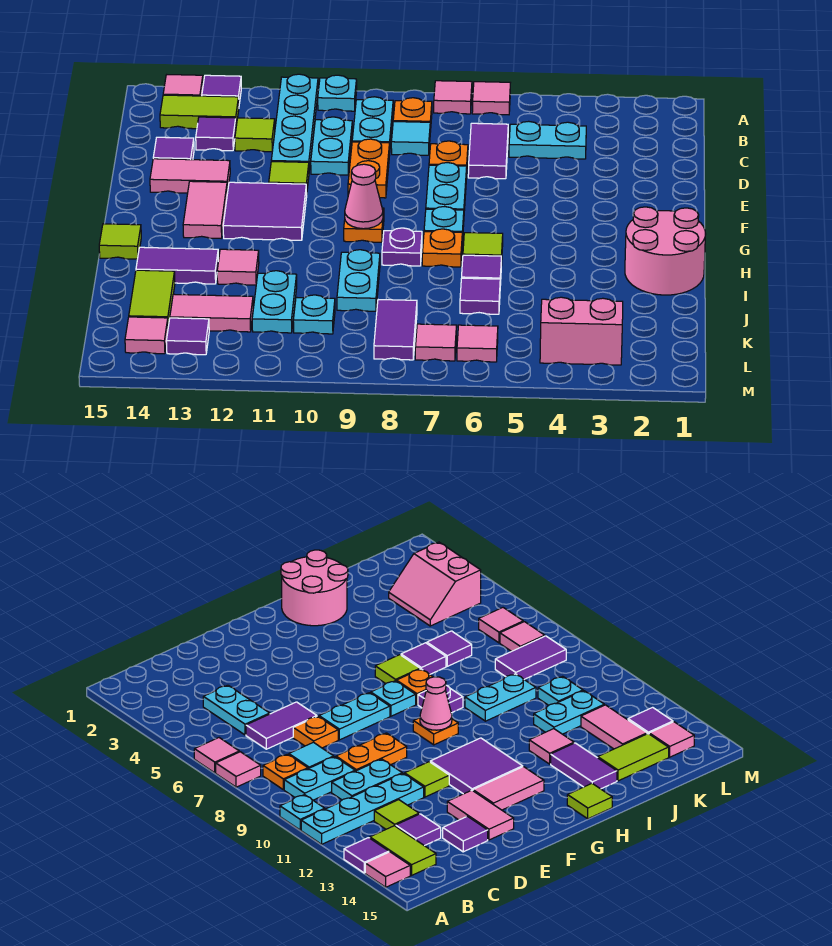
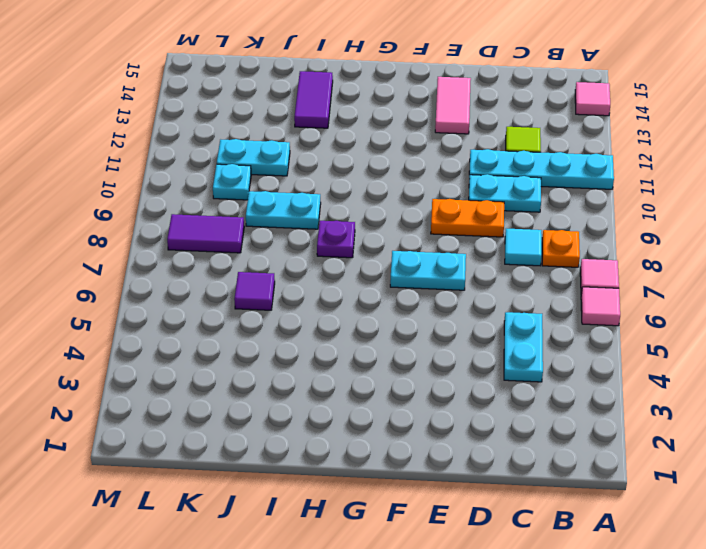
none -> cyan 1x1 plate [318,75,357,111]
none -> purple 1x1 tile [202,75,241,104]
none -> cyan 1x2 plate [352,97,393,144]
none -> lime 1x2 tile [160,95,239,129]

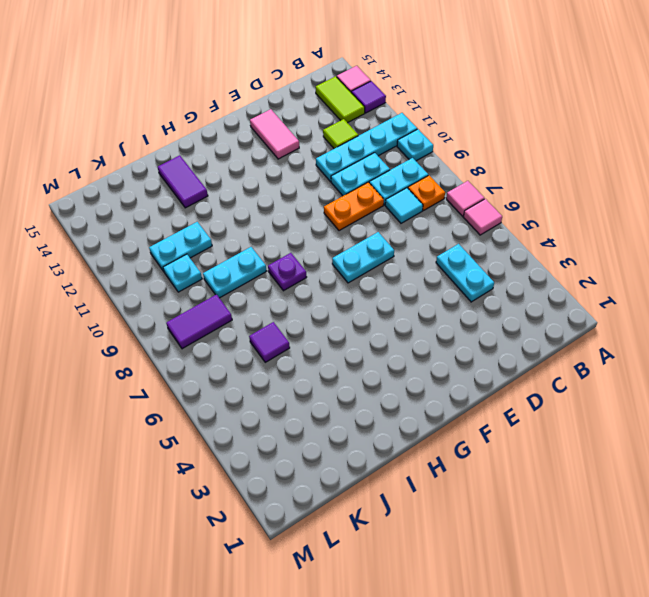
none -> purple 1x2 tile [468,123,508,179]
none -> purple 1x1 tile [196,117,236,151]
none -> orange 1x1 plate [429,141,468,166]
none -> purple 1x1 tile [153,137,194,160]

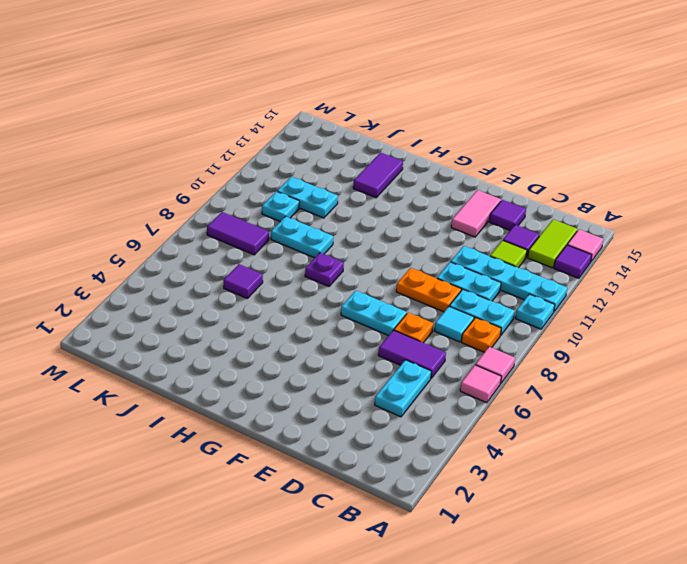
none -> lime 1x1 tile [269,162,309,193]
none -> purple 2x2 tile [223,182,307,240]
none -> pink 1x2 tile [183,181,227,238]
none -> cyan 1x1 plate [424,207,464,242]

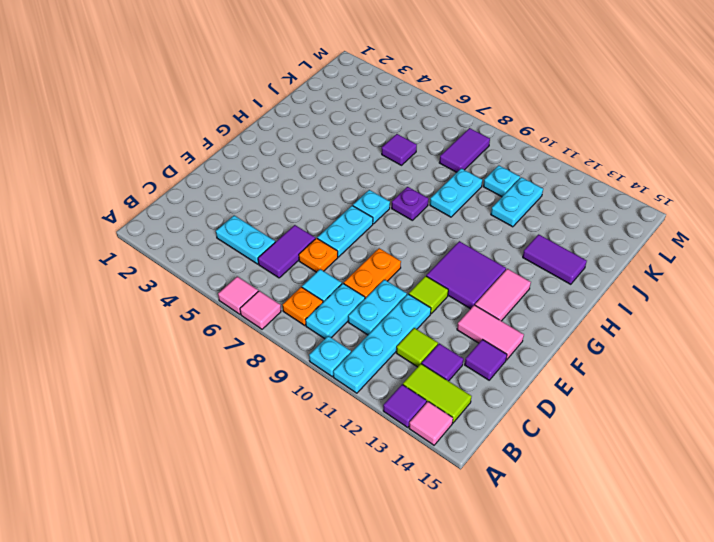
none -> orange 1x1 plate [344,208,384,242]
none -> pink 2x2 round brick [625,207,706,295]
none -> lime 1x1 tile [463,233,503,266]
none -> orange 1x1 plate [422,229,462,267]

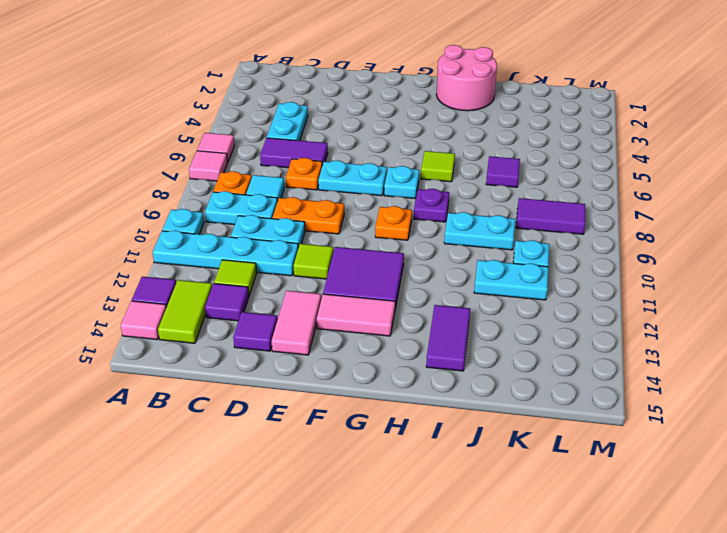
none -> orange 1x1 plate [422,229,462,267]
none -> lime 1x1 tile [99,224,141,259]
none -> purple 1x1 tile [462,255,501,285]
none -> pink 1x1 tile [217,249,259,285]

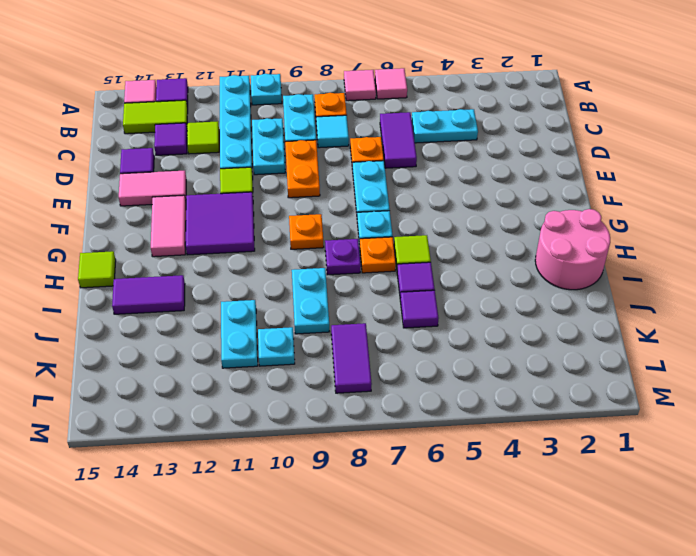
none -> pink 1x1 tile [217,249,259,285]
none -> lime 1x2 tile [129,270,175,326]
none -> pink 2x2 slope [540,297,623,365]
none -> pink 1x2 tile [170,294,253,332]

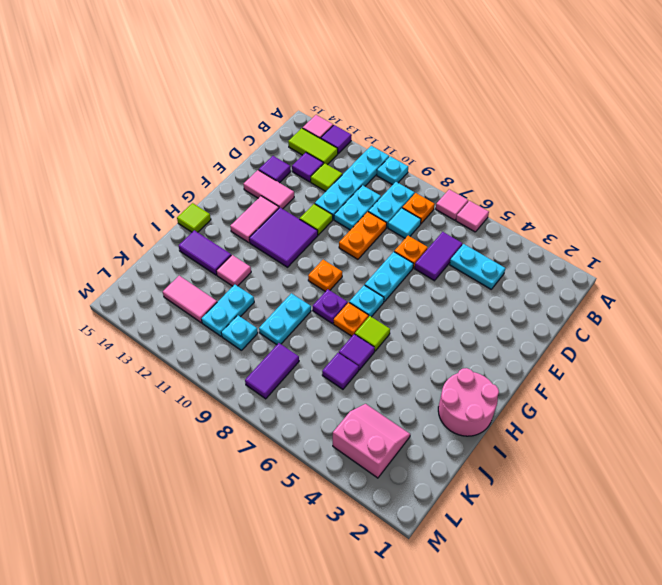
none -> lime 1x2 tile [129,270,175,326]
none -> pink 1x1 tile [457,325,498,362]
none -> pink 1x1 tile [415,324,457,361]
none -> purple 1x1 tile [166,318,209,355]

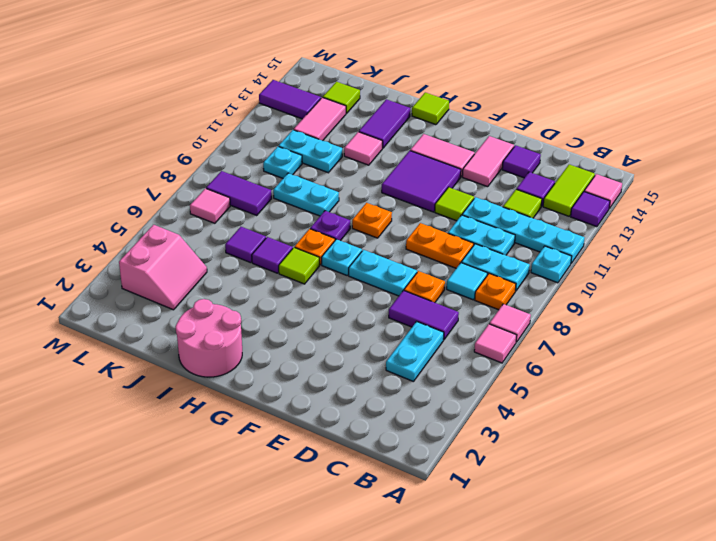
lime 1x1 tile [323,82,360,114] -> lime 1x2 tile [129,270,175,326]
purple 1x2 tile [259,80,321,119] -> purple 1x1 tile [166,318,209,355]
none -> pink 1x1 tile [457,325,498,362]
none -> pink 1x1 tile [125,317,168,354]
none -> pink 1x1 cone [345,164,383,229]

